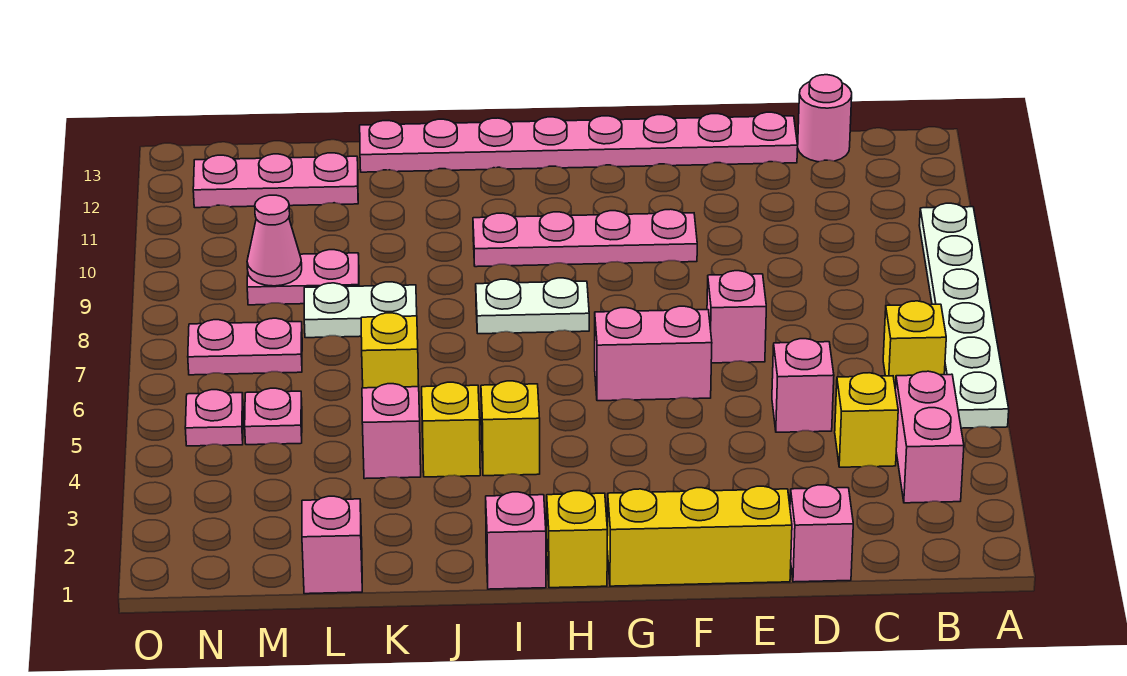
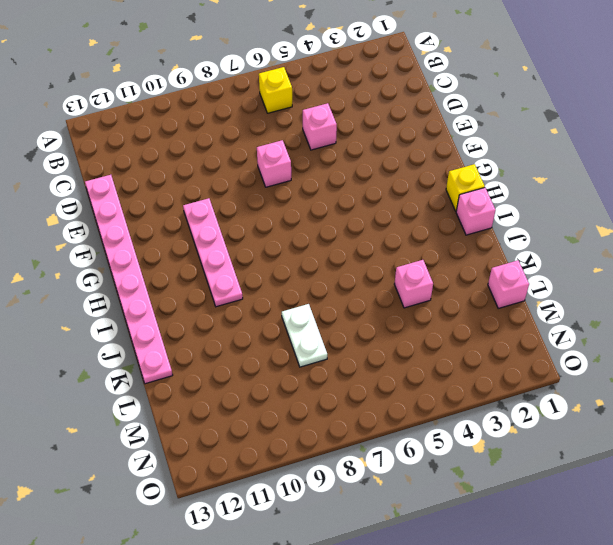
none -> white 1x6 plate [919,203,1009,428]
none -> pink 1x2 brick [895,371,964,503]
none -> yellow 1x1 brick [835,373,898,467]

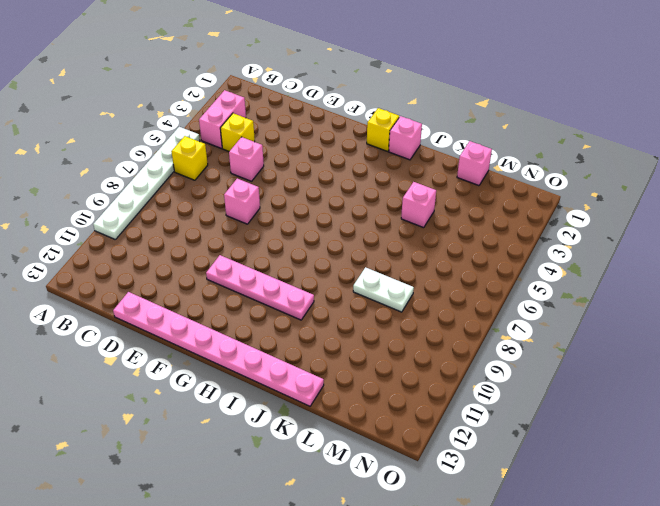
none -> pink 1x1 round brick [798,75,852,162]
none -> pink 1x1 brick [790,485,853,582]
none -> yellow 1x3 brick [607,486,792,586]

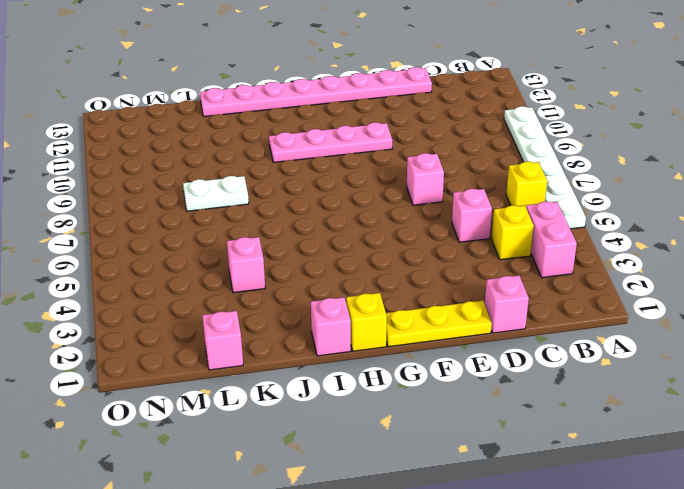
yellow 1x3 plate [386,301,492,347] -> yellow 1x3 brick [607,486,792,586]
none -> pink 1x1 round brick [798,75,852,162]
none -> pink 1x2 brick [595,306,712,401]
none -> white 1x2 plate [476,278,589,334]

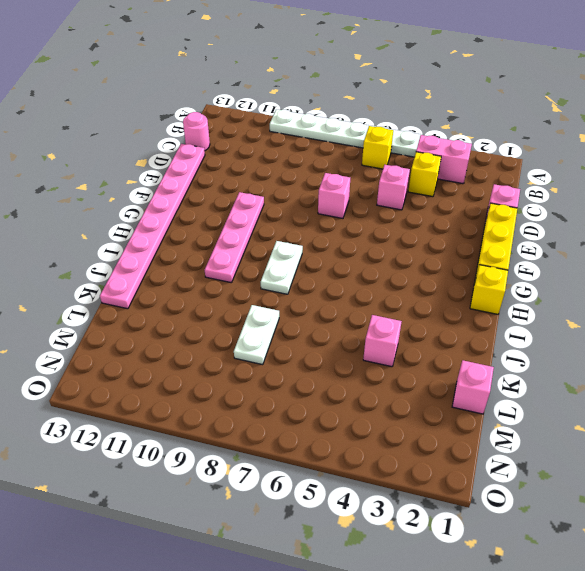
none -> pink 1x2 brick [595,306,712,401]
none -> pink 1x1 brick [486,492,546,589]
none -> yellow 1x1 brick [481,381,540,476]

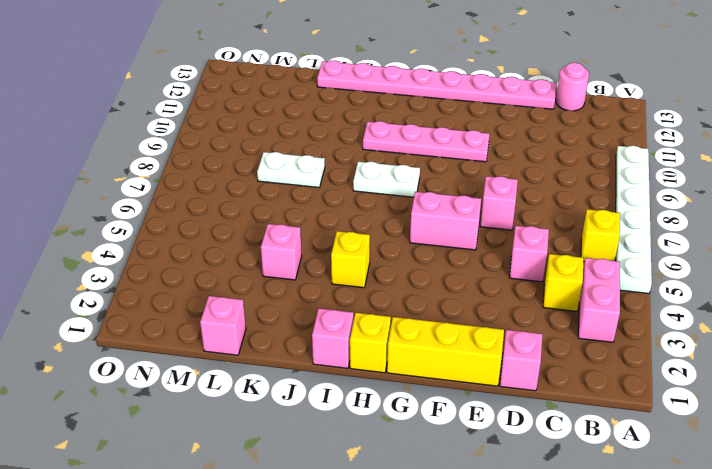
none -> yellow 1x1 brick [422,382,480,477]
none -> yellow 1x1 brick [361,313,419,388]
none -> pink 1x2 plate [247,250,359,305]

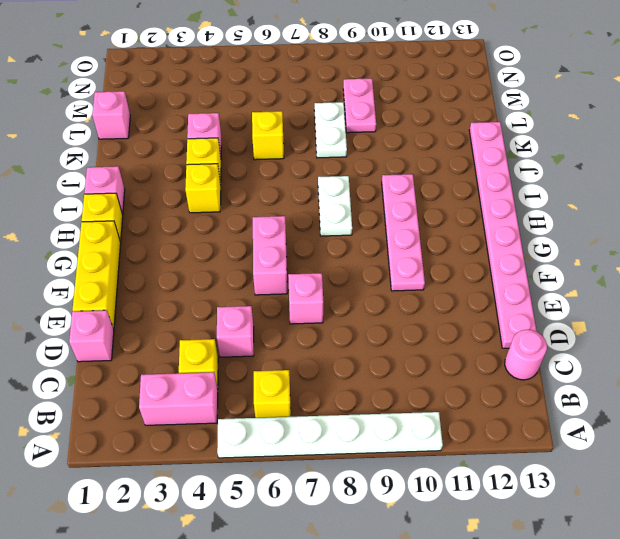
none -> pink 1x3 plate [193,153,358,208]
none -> pink 1x1 plate [245,388,302,445]
none -> pink 1x2 plate [188,318,302,375]

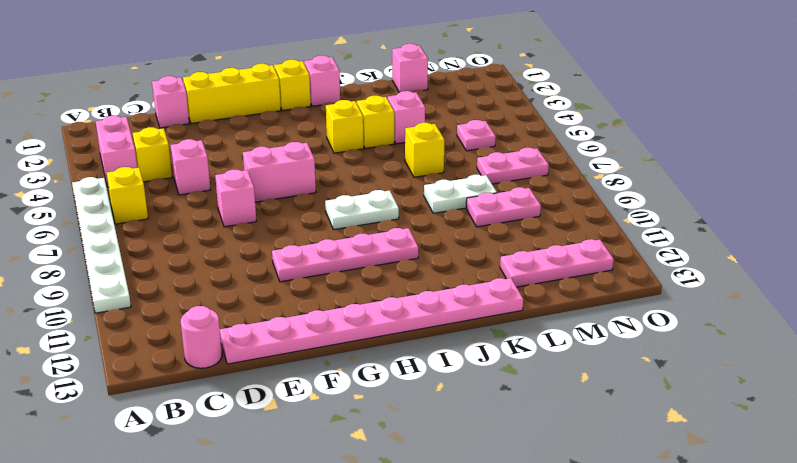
none -> pink 1x1 plate [185,390,243,446]
none -> pink 1x1 cone [247,195,302,286]

